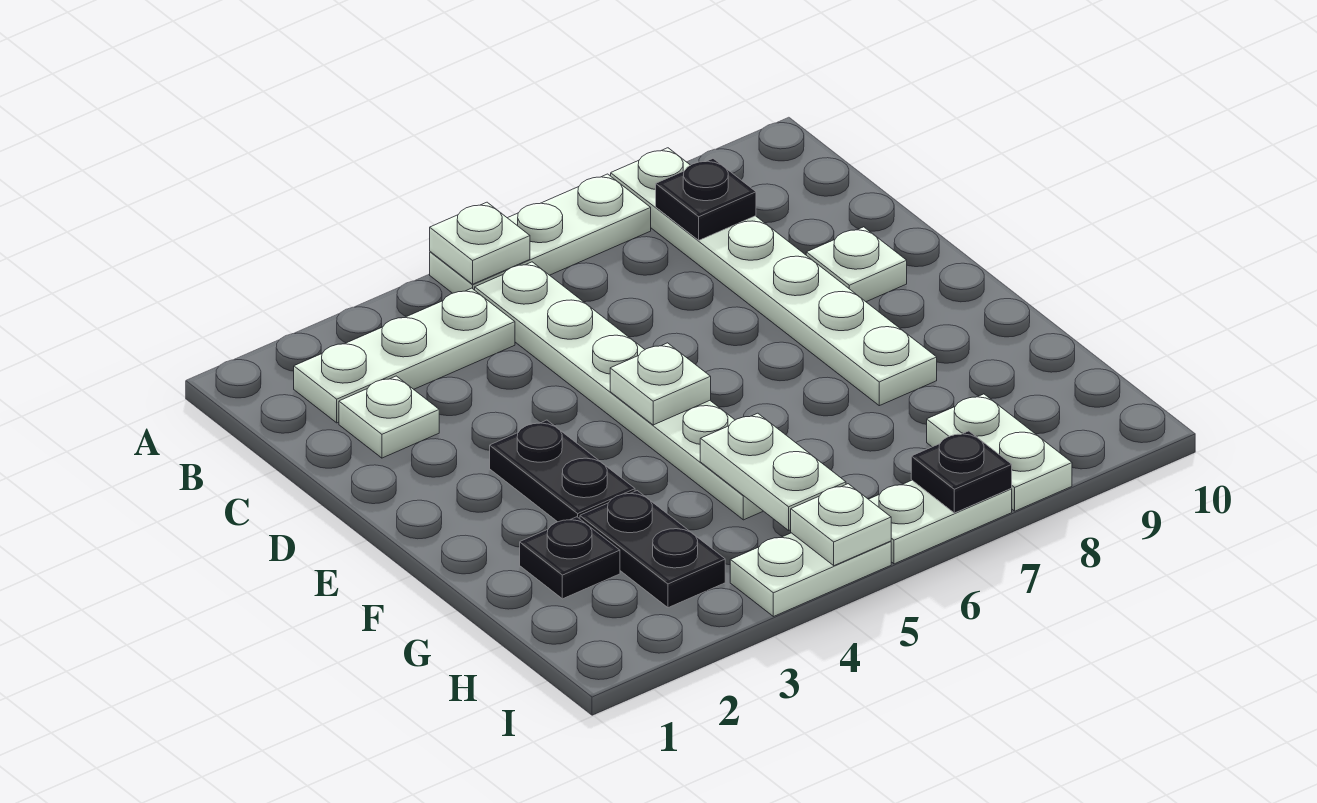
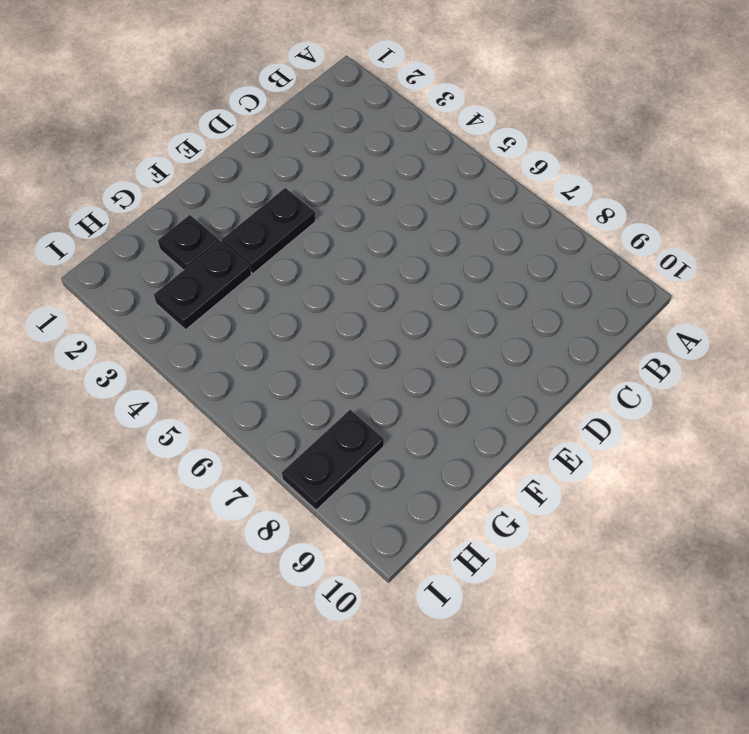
black 1x2 plate [282,410,384,510] -> white 1x2 plate [927,394,1072,511]
none -> white 1x3 plate [430,174,651,293]
none -> white 1x6 plate [611,148,937,406]
none -> white 1x3 plate [294,288,515,423]

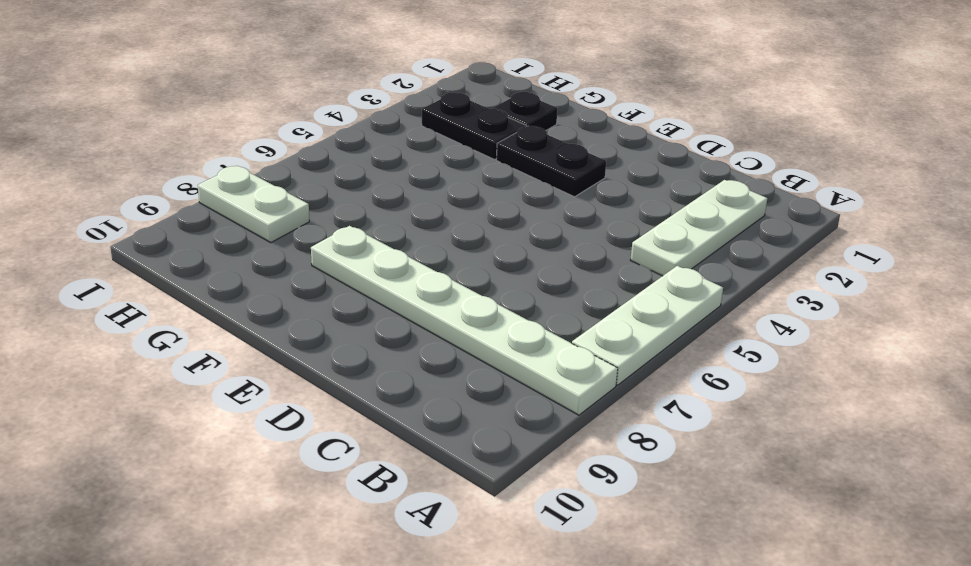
none -> white 1x6 plate [475,262,763,520]
none -> white 1x1 plate [339,376,439,458]
none -> white 1x1 plate [806,227,907,302]

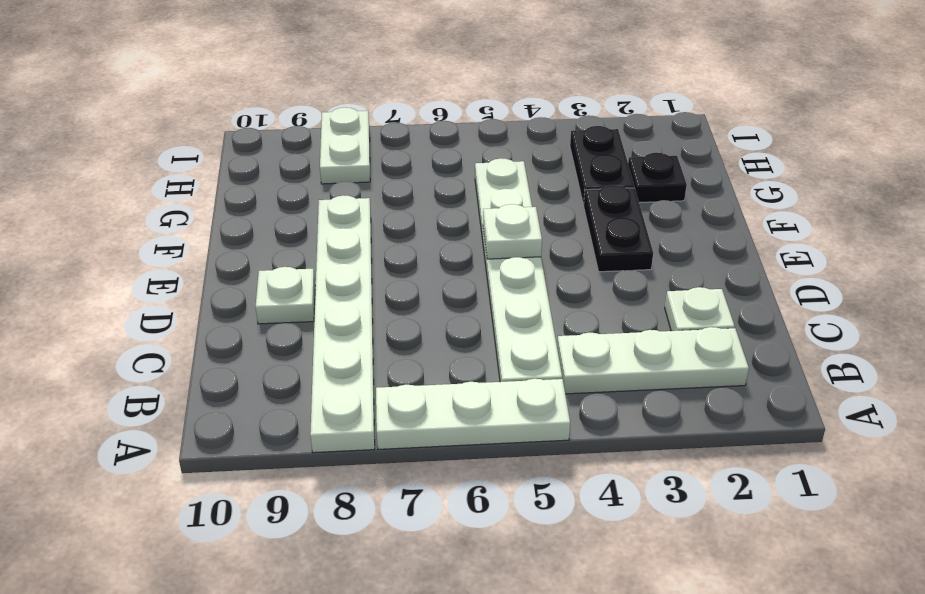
none -> white 1x2 plate [730,533,891,617]
none -> white 1x2 plate [869,480,1012,564]
none -> white 1x1 plate [430,202,530,284]

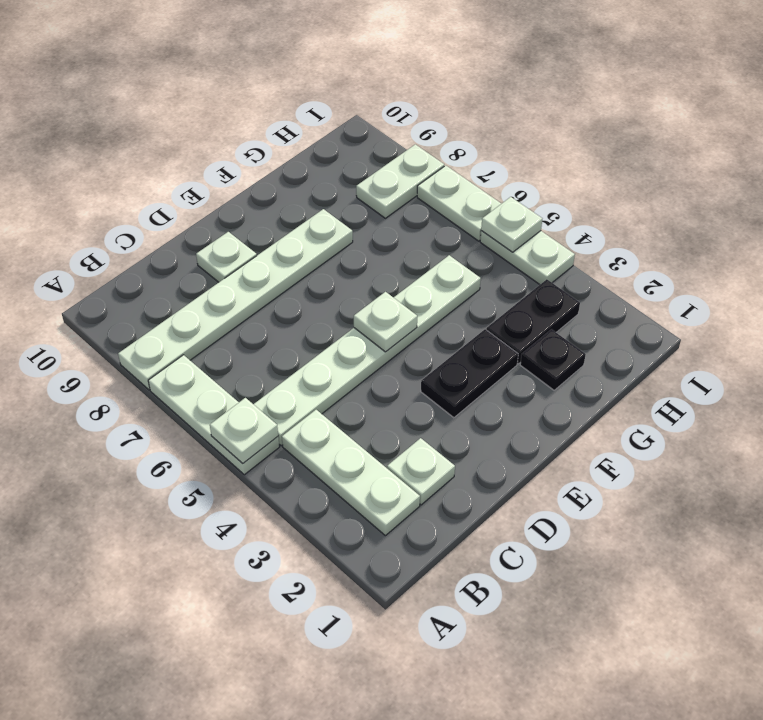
none -> black 1x1 plate [656,159,756,240]
none -> white 1x2 plate [700,413,846,530]
none -> black 1x1 plate [911,431,1012,513]

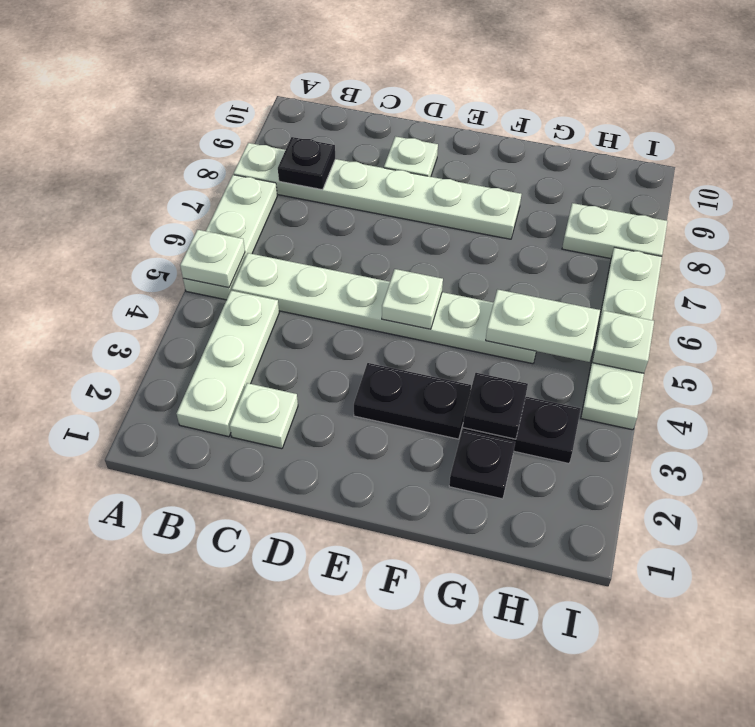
black 1x1 plate [463,373,528,439] -> black 1x1 plate moved to [911,431,1012,513]

